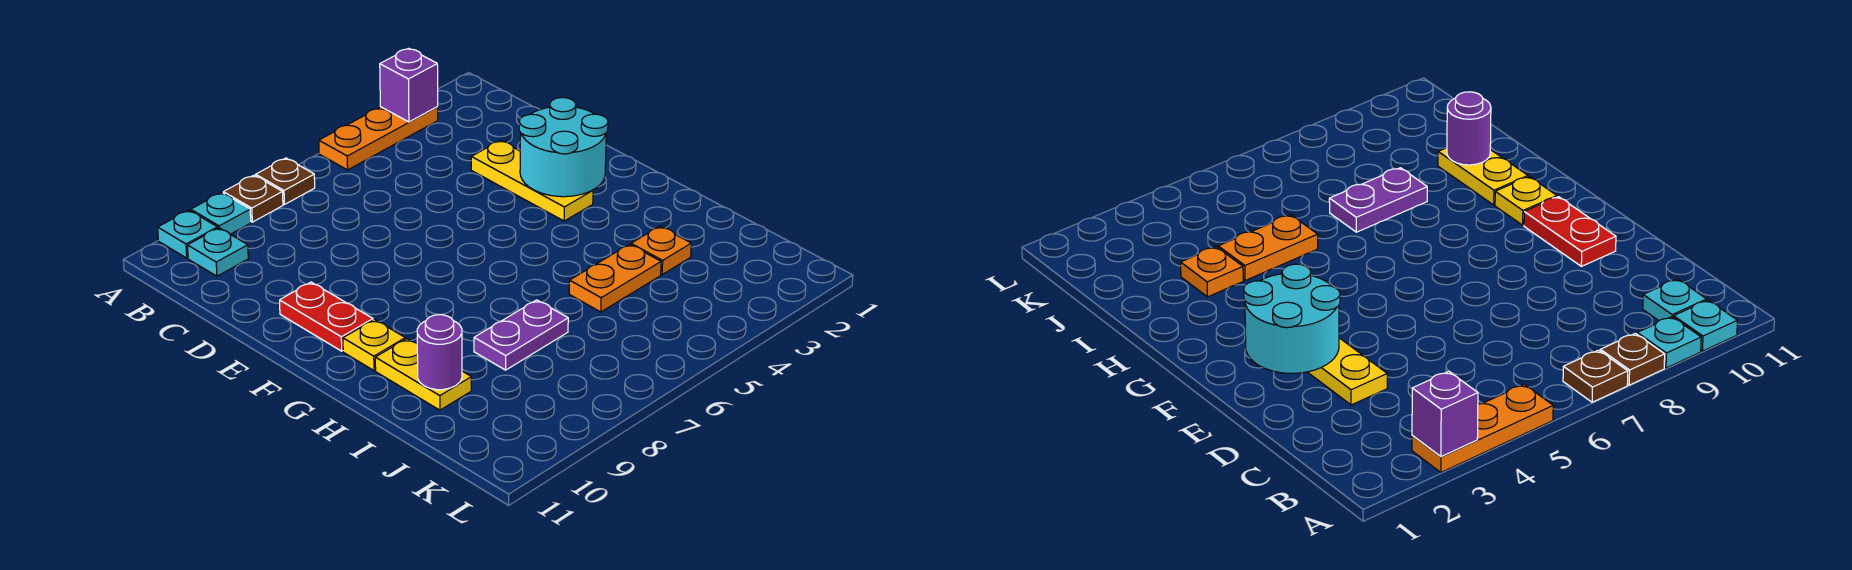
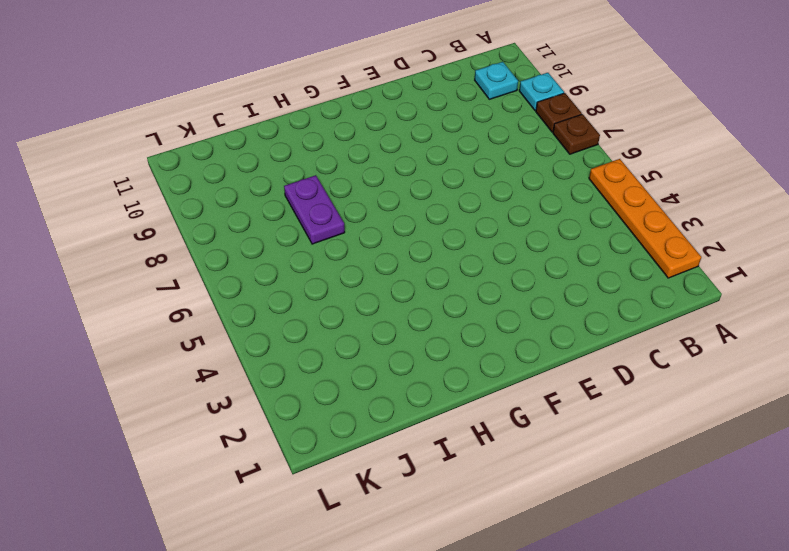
orange 1x4 plate [589,159,701,278] -> orange 1x3 plate [319,107,438,170]
none -> cyan 1x1 plate [158,210,218,258]
none -> yellow 1x3 plate [471,141,593,221]
none -> red 1x2 plate [280,282,373,351]

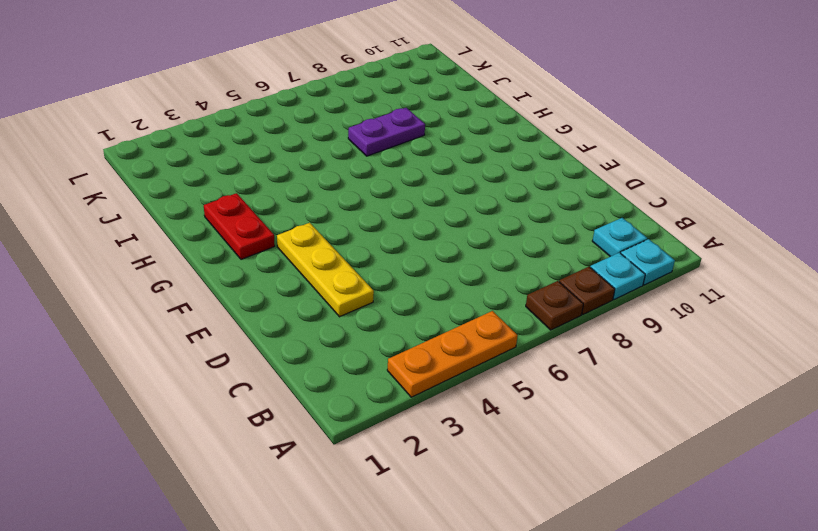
red 1x2 plate [204,193,275,259] -> red 1x2 plate moved to [280,282,373,351]
none -> yellow 1x1 plate [343,320,405,370]
none -> yellow 1x2 plate [375,339,471,410]
none -> orange 1x1 plate [631,226,691,275]

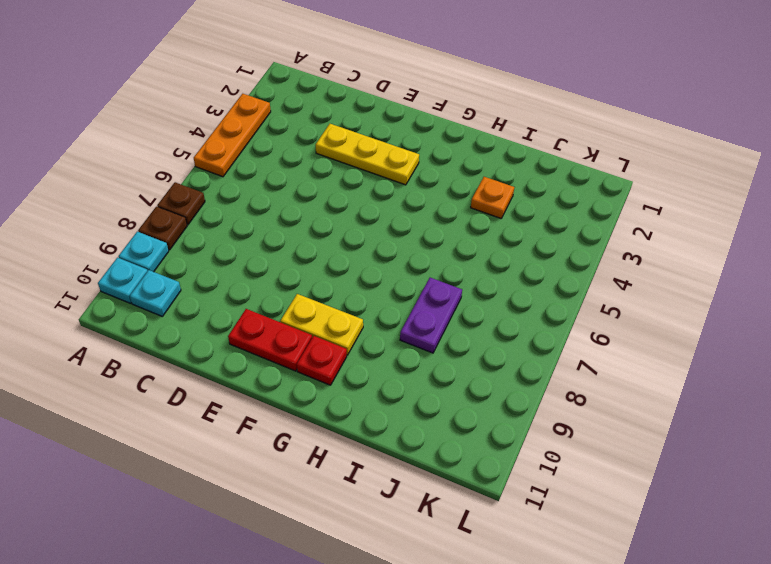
yellow 1x2 plate [280,294,363,355] -> yellow 1x2 plate moved to [375,339,471,410]
red 1x1 plate [297,336,347,385] -> yellow 1x1 plate [343,320,405,370]
none -> orange 1x2 plate [569,244,661,312]
none -> purple 1x1 brick [380,48,438,122]
none -> cyan 2x2 round brick [519,98,608,197]

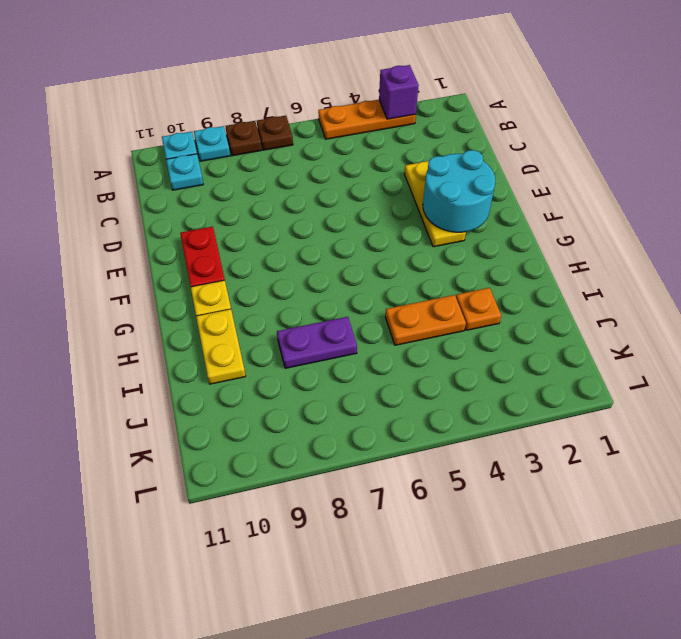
none -> purple 1x1 round brick [417,315,462,390]

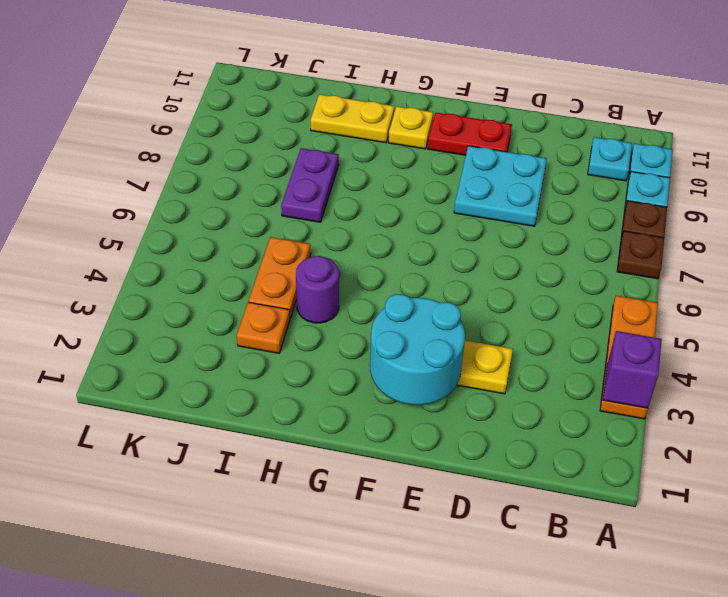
cyan 2x2 plate [454,146,547,226] -> none
purple 1x1 round brick [296,256,339,323] -> purple 1x1 round brick moved to [417,315,462,390]

